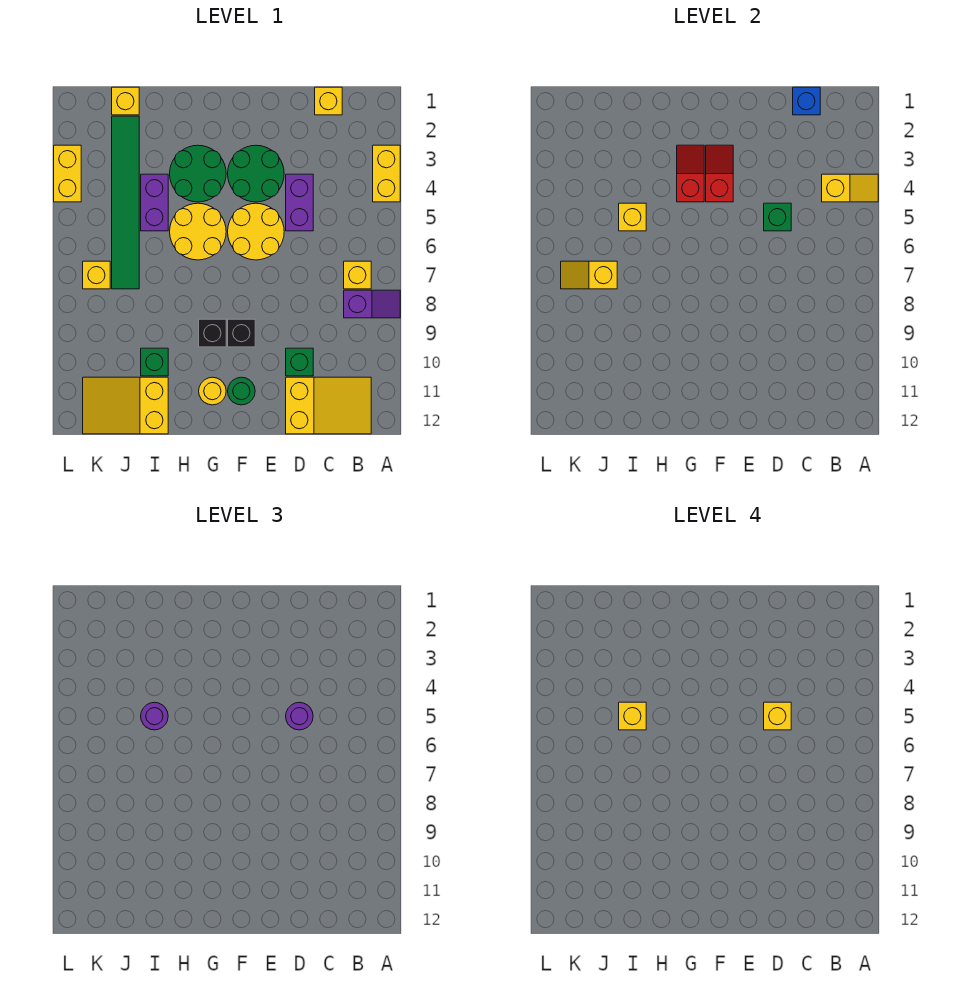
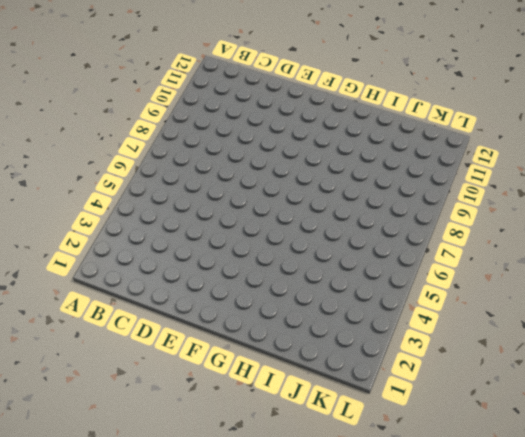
none -> yellow 1x2 brick [373,145,400,202]
none -> purple 1x2 slope [344,290,400,318]
none -> yellow 1x1 brick [344,261,371,289]
none -> yellow 2x3 slope [286,377,371,434]

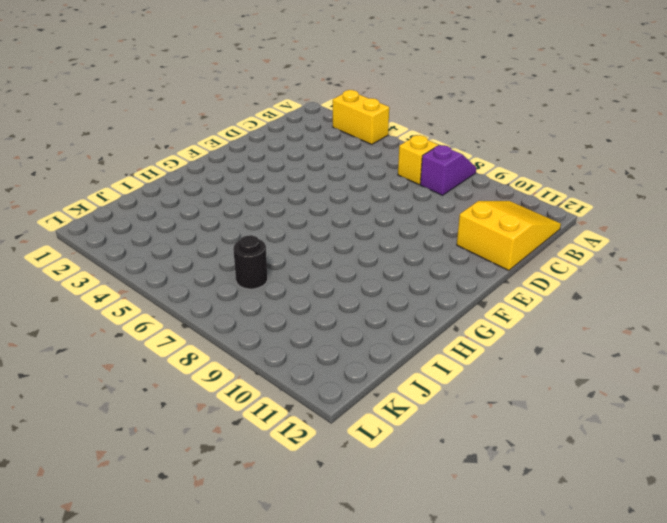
black 1x1 round brick [233,235,268,289] -> green 1x6 tile [112,116,139,289]
none -> yellow 1x1 brick [315,87,342,115]
none -> purple 1x2 brick [286,174,313,231]
none -> green 1x1 brick [286,348,313,376]
none -> green 2x2 round brick [228,145,284,202]

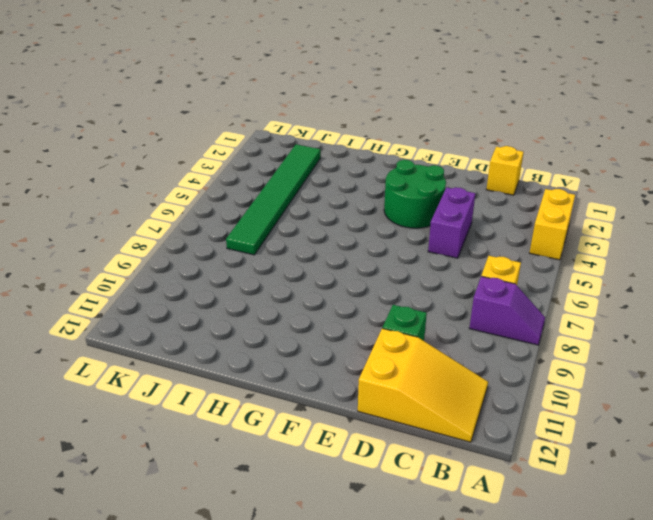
none -> yellow 2x2 round brick [228,203,284,260]
none -> black 1x1 brick [228,319,255,347]
none -> green 1x1 round brick [228,377,255,405]
none -> green 2x2 round brick [170,145,226,202]

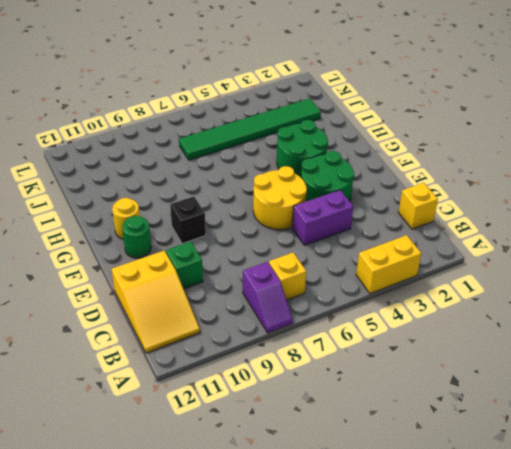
none -> yellow 2x2 round brick [170,203,226,260]
none -> black 1x1 brick [199,319,226,347]
none -> purple 1x2 brick [141,174,168,231]
none -> green 1x1 brick [141,348,168,376]

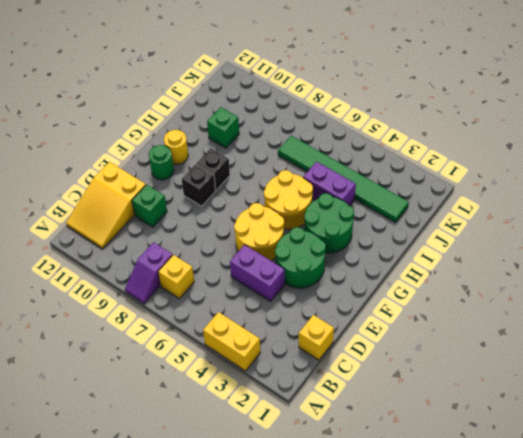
none -> yellow 2x3 slope [83,377,168,434]
none -> yellow 1x1 brick [112,87,139,115]
none -> yellow 1x1 brick [83,261,110,289]
none -> yellow 1x2 brick [54,145,81,202]

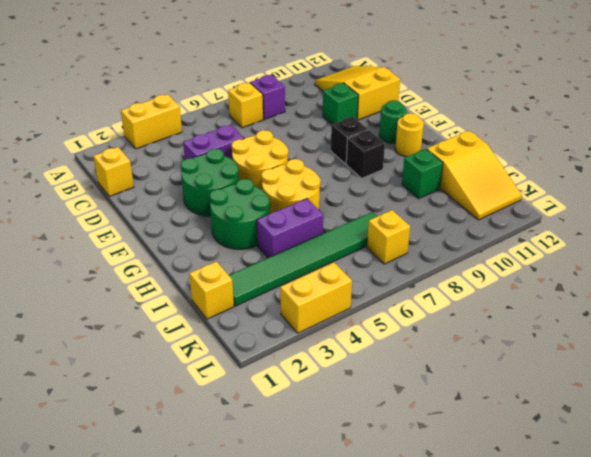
none -> yellow 1x2 slope [822,174,878,202]
none -> blue 1x1 brick [793,87,820,115]
none -> green 1x1 brick [764,203,791,231]
none -> red 1x2 slope [706,145,733,202]

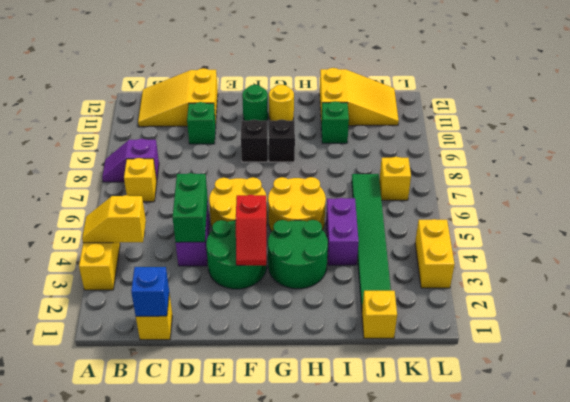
green 1x2 brick [173,173,208,242] -> green 1x1 brick [764,203,791,231]
none -> red 1x2 slope [677,145,704,202]
none -> yellow 1x1 brick [619,203,646,231]
none -> yellow 1x2 slope [561,261,617,289]
none -> purple 1x1 round brick [286,702,313,730]

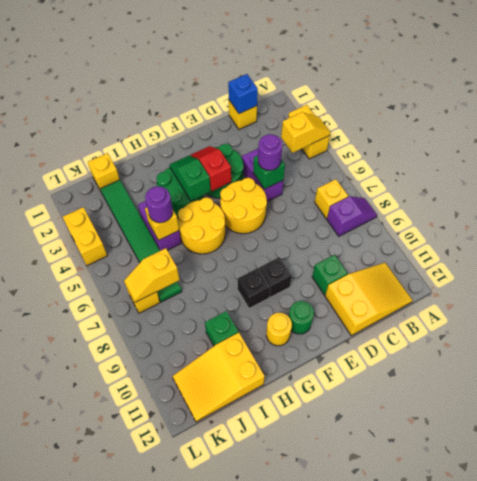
green 1x2 slope [170,156,211,201] -> red 1x2 slope [677,145,704,202]
none -> yellow 1x1 brick [764,702,791,730]
none -> yellow 1x1 brick [619,702,646,730]

